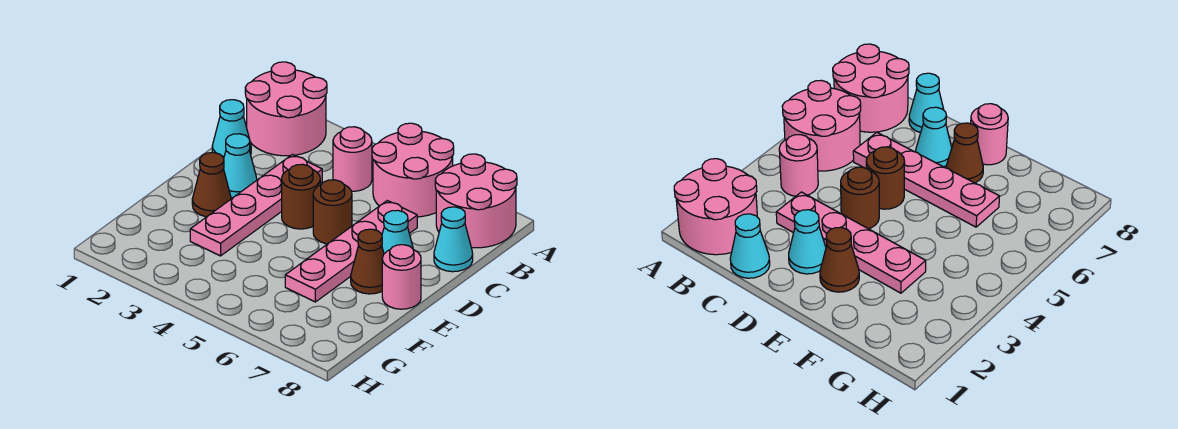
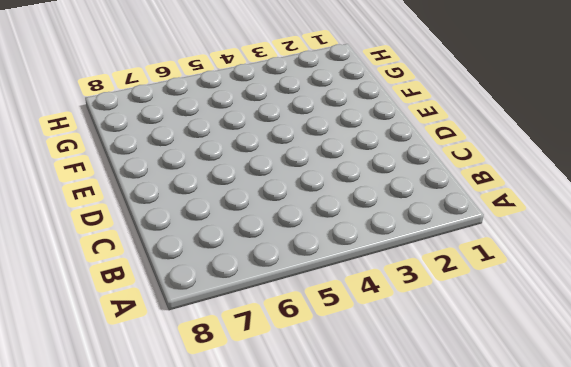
none -> pink 2x2 round brick [245,62,327,156]
none -> pink 2x2 round brick [372,123,454,217]
none -> pink 2x2 round brick [435,154,517,248]

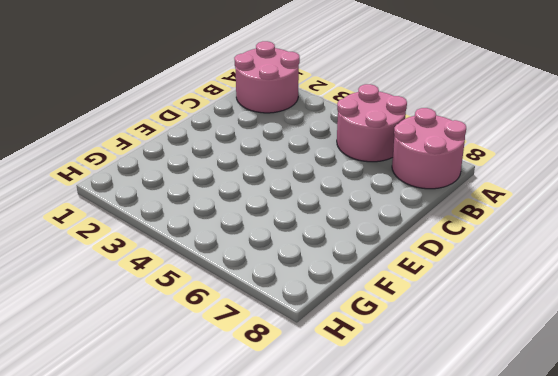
none -> pink 1x1 round brick [333,127,372,191]
none -> cyan 1x1 cone [212,100,251,158]
none -> pink 1x4 plate [190,154,322,256]

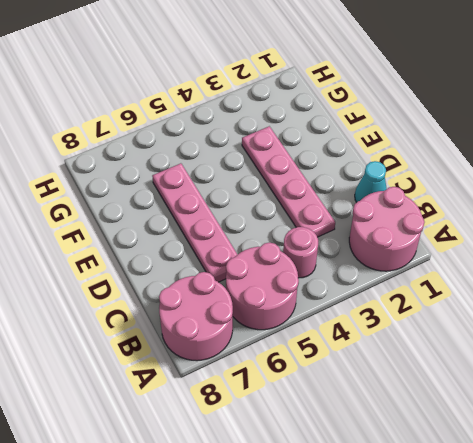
none -> cyan 1x1 cone [434,207,473,272]
none -> cyan 1x1 cone [224,134,257,198]
none -> brown 1x1 round brick [282,164,320,229]

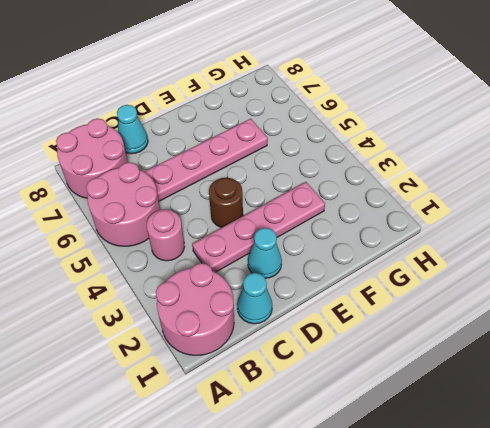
none -> brown 1x1 round brick [313,180,352,244]
none -> cyan 1x1 cone [382,210,413,254]
none -> brown 1x1 cone [192,153,231,217]

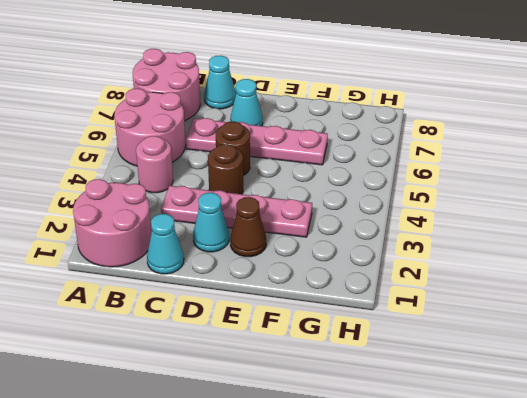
none -> brown 1x1 cone [351,229,384,294]
none -> pink 1x1 round brick [382,245,421,309]

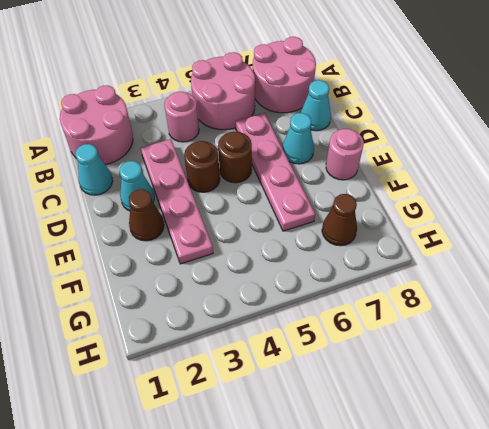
brown 1x1 cone [322,194,357,246] -> brown 1x1 cone moved to [351,229,384,294]

